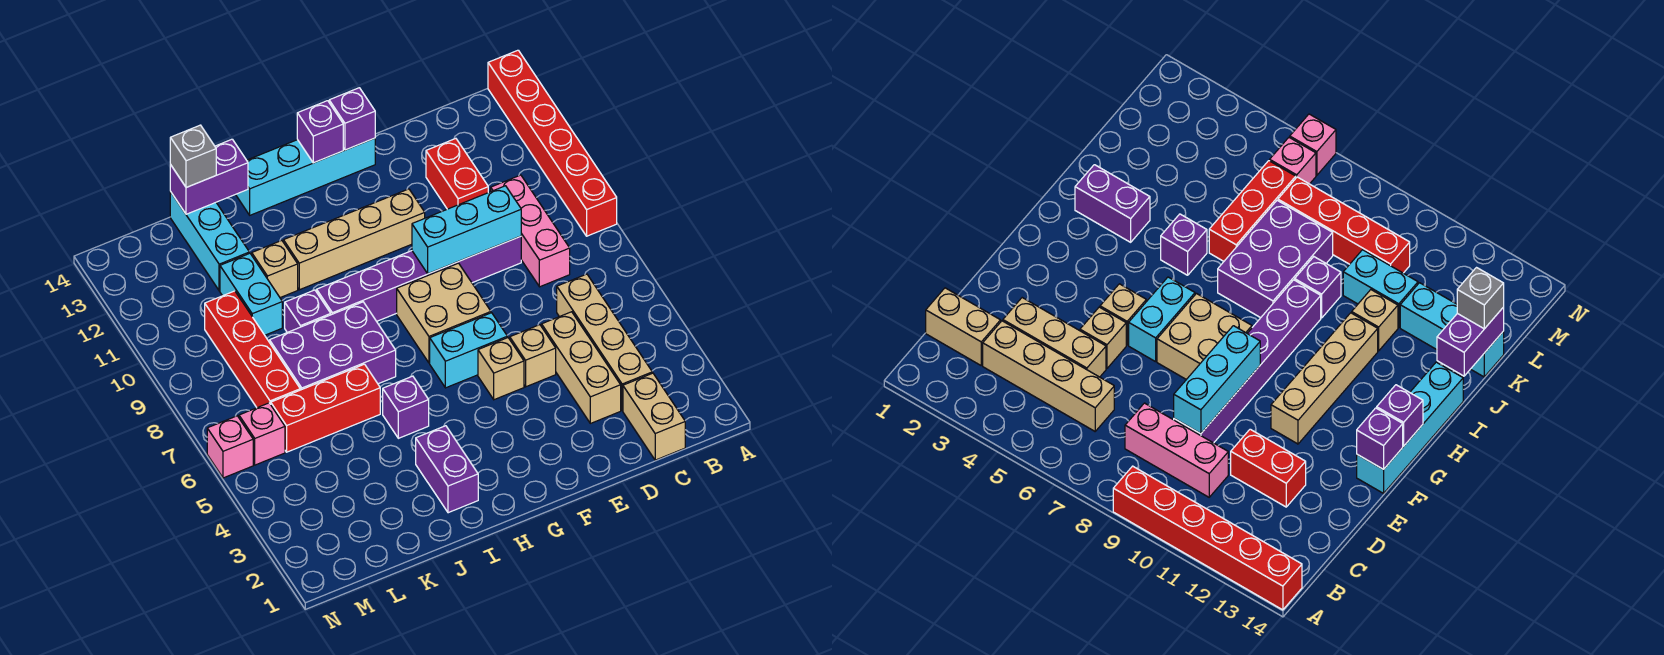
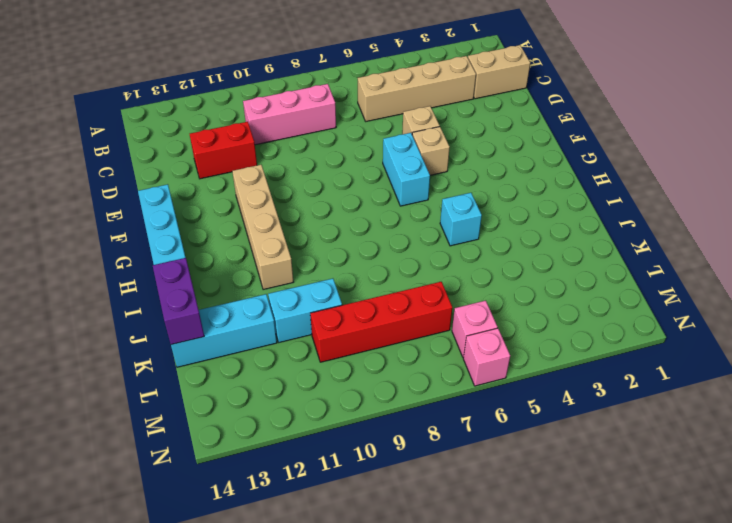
cyan 1x1 brick [440,193,482,246] -> purple 1x1 brick [383,376,429,438]
none -> red 1x6 brick [488,50,617,236]
none -> tan 1x3 brick [542,312,621,423]
none -> purple 1x6 brick [317,236,521,321]

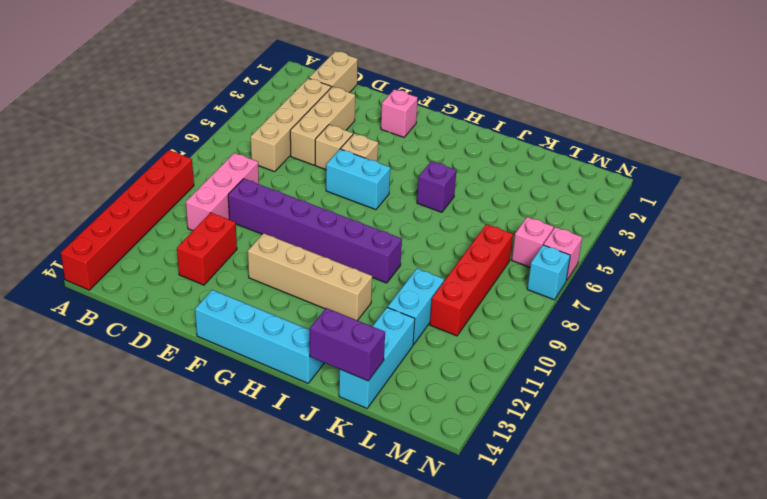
pink 1x1 brick [381,89,418,137] -> none
cyan 1x1 brick [527,245,570,300] -> none
none -> tan 2x2 brick [397,263,491,363]
none -> purple 1x2 brick [416,426,478,513]
none -> purple 2x3 brick [270,302,396,390]

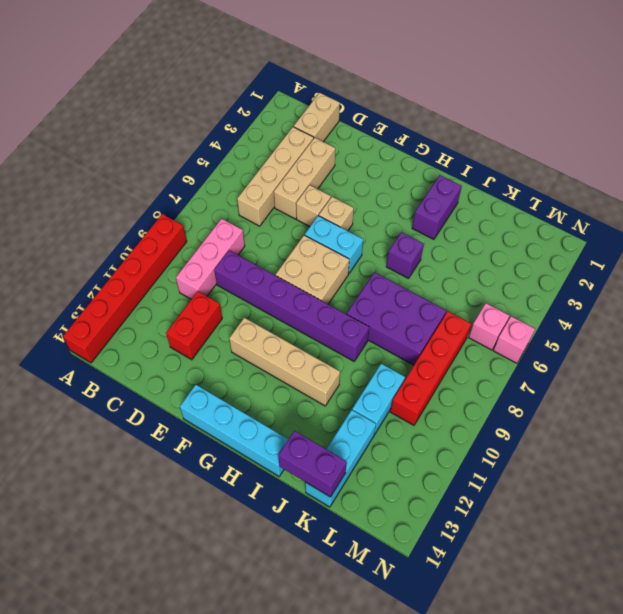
none -> red 1x3 brick [271,364,380,452]
none -> purple 1x1 brick [285,290,331,332]
none -> tan 1x1 brick [252,241,298,298]

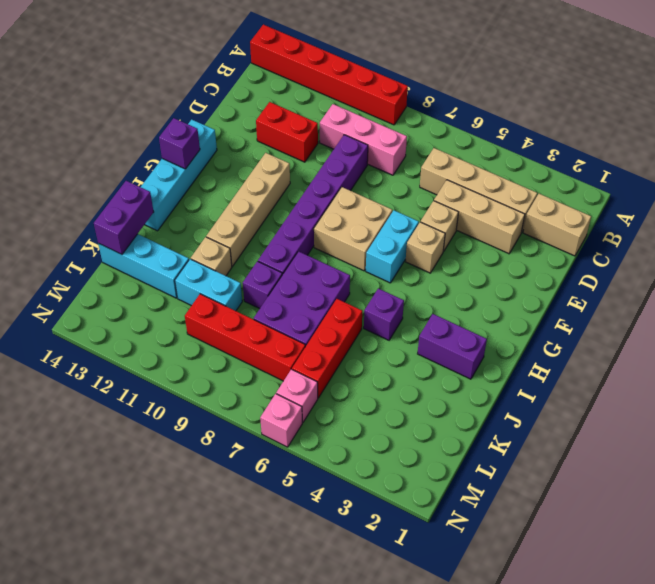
none -> cyan 1x3 brick [412,186,521,274]
none -> purple 1x1 brick [329,88,375,150]
none -> grey 1x1 brick [170,125,216,188]

